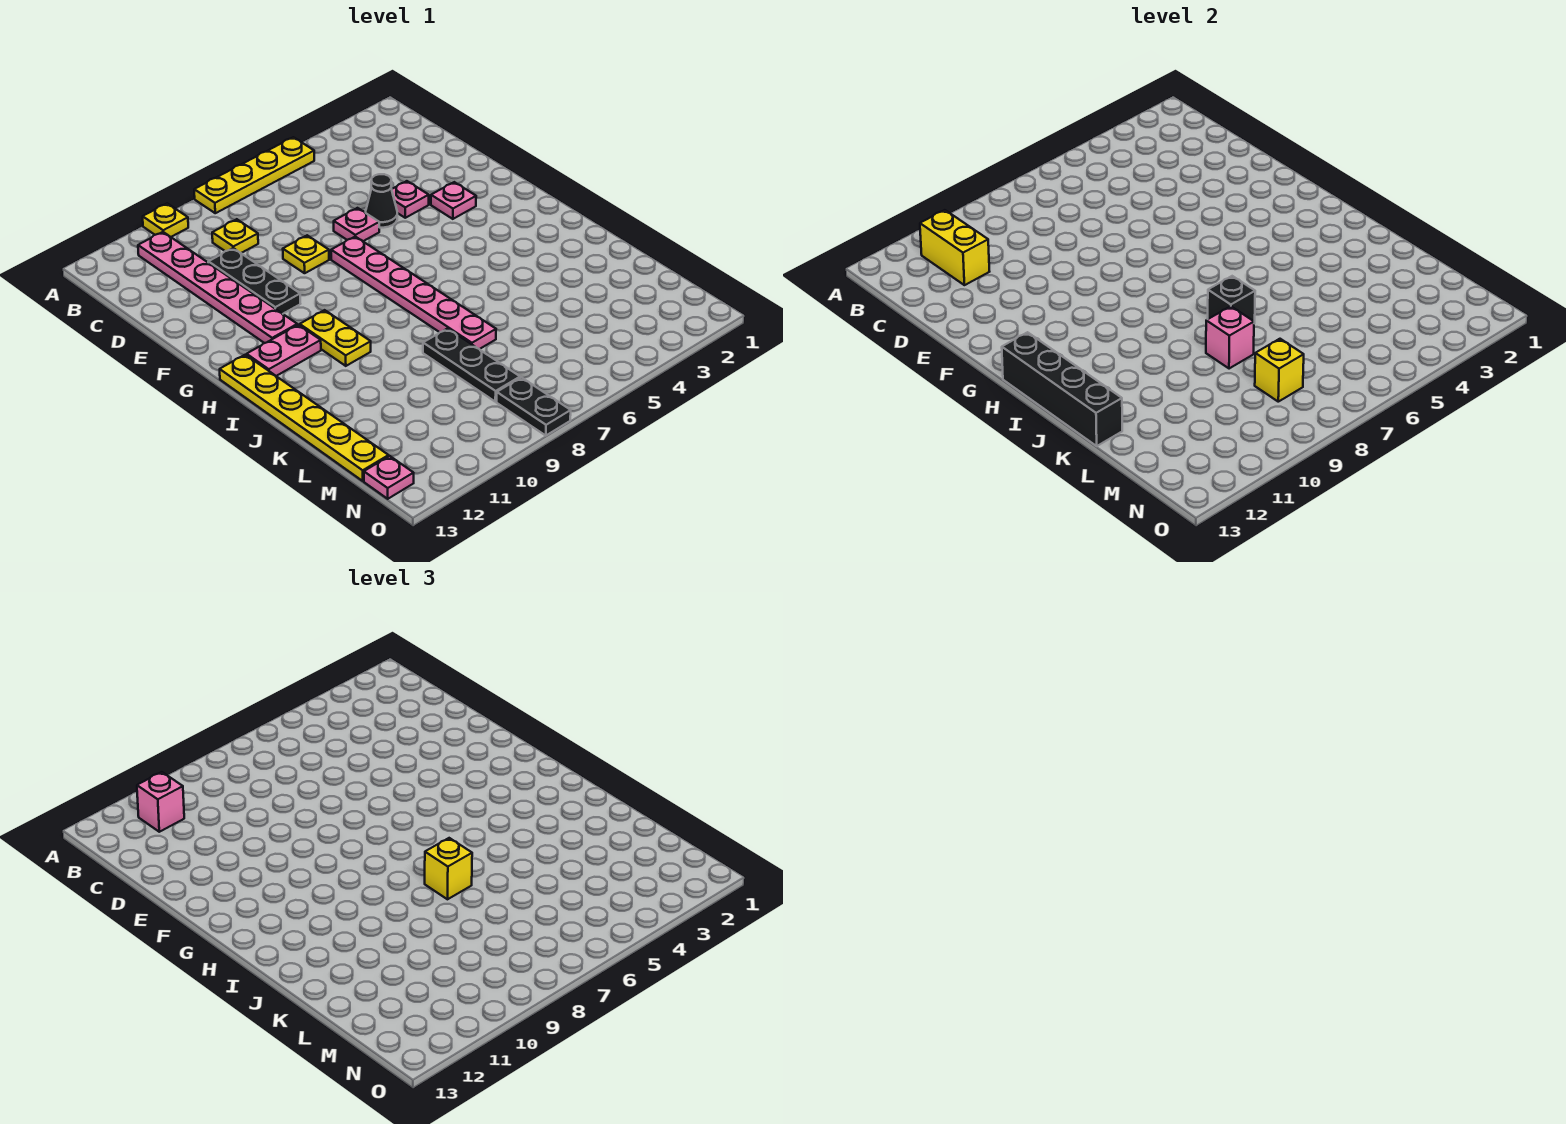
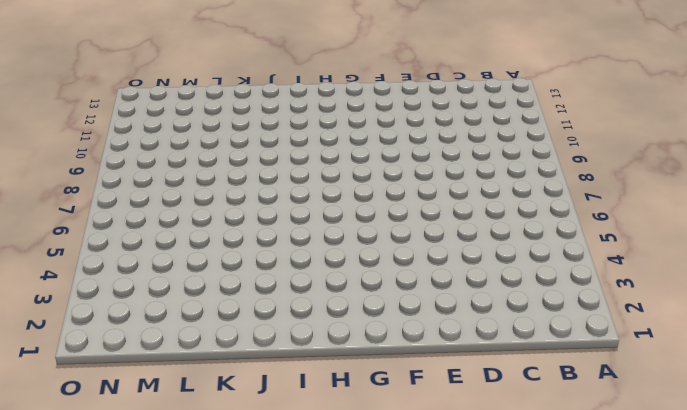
none -> yellow 1x4 plate [194,137,314,213]
none -> yellow 1x1 plate [143,203,188,237]
none -> pink 1x6 plate [138,232,297,343]

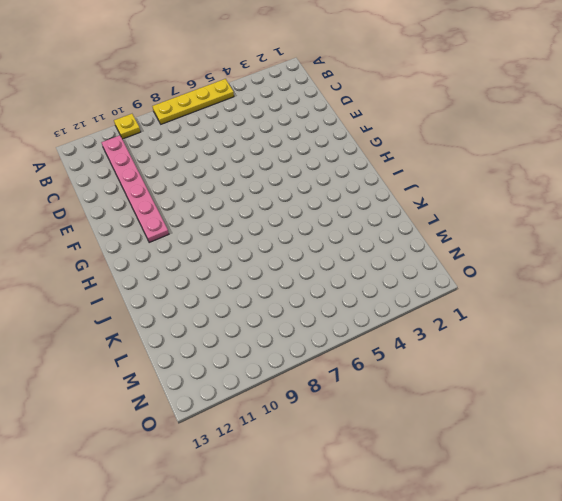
none -> yellow 1x1 plate [212,219,258,253]
none -> black 1x3 plate [208,248,300,314]
none -> pink 1x1 plate [392,181,429,218]

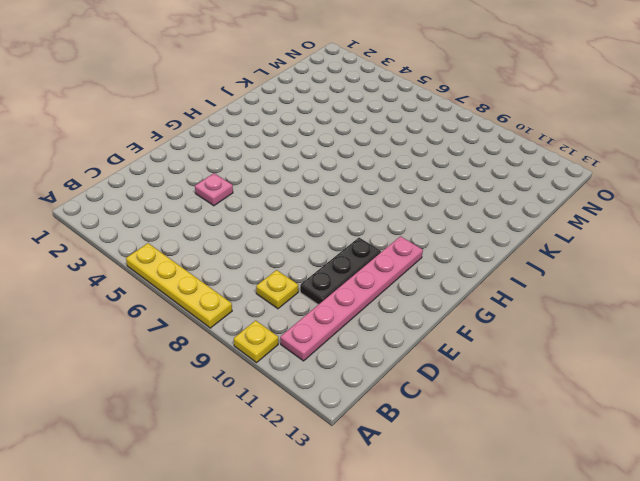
none -> black 1x1 cone [366,174,397,228]
none -> pink 1x1 plate [334,208,379,241]
none -> yellow 1x1 plate [283,235,329,273]

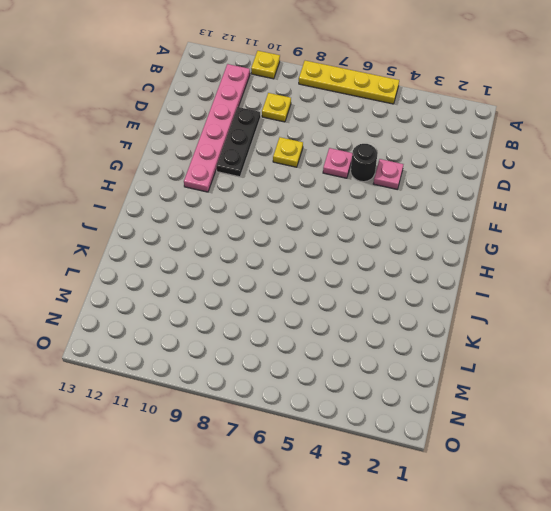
black 1x1 round brick [351,144,377,182] -> black 1x1 cone [366,174,397,228]
none -> pink 1x1 plate [431,182,476,219]
none -> pink 1x6 plate [331,237,496,349]
none -> yellow 1x2 plate [300,310,371,366]

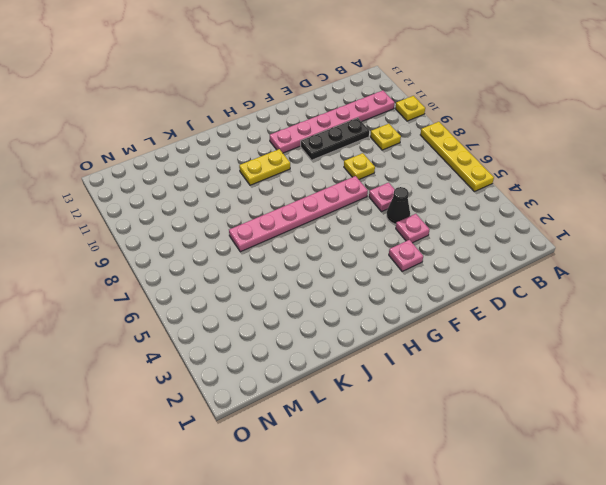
none -> pink 1x2 plate [247,325,321,376]
none -> yellow 1x6 plate [220,355,389,481]
none -> black 1x3 plate [423,329,520,402]

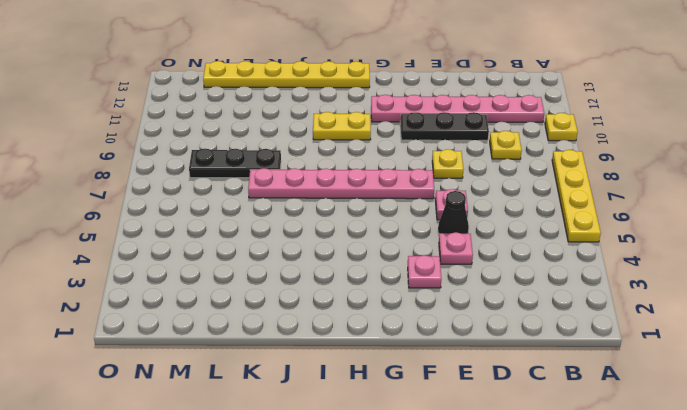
none -> pink 1x2 plate [247,325,321,376]
none -> black 1x2 plate [497,377,571,435]
none -> pink 1x1 plate [364,456,414,499]

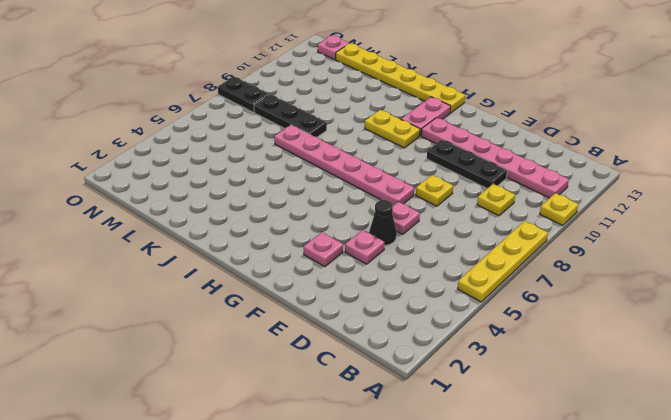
none -> yellow 1x2 brick [920,210,990,285]
none -> black 1x4 brick [1002,332,1122,446]
none -> black 1x1 brick [1208,276,1255,323]

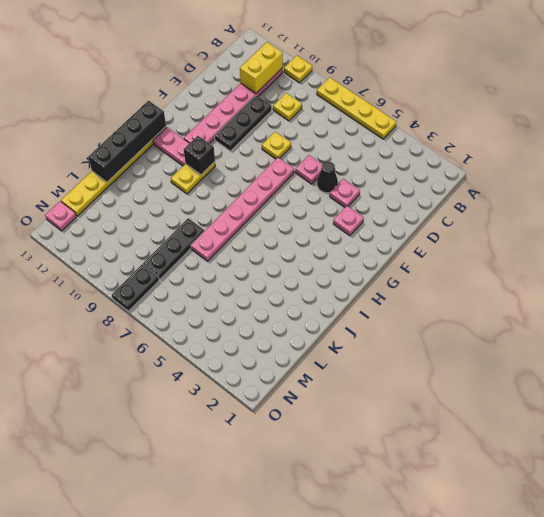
black 1x1 brick [184,136,215,175] -> black 1x1 brick moved to [1208,276,1255,323]
none -> pink 1x1 brick [1206,306,1254,369]
none -> yellow 1x1 brick [1255,339,1304,402]
none -> pink 1x1 brick [137,772,184,832]

